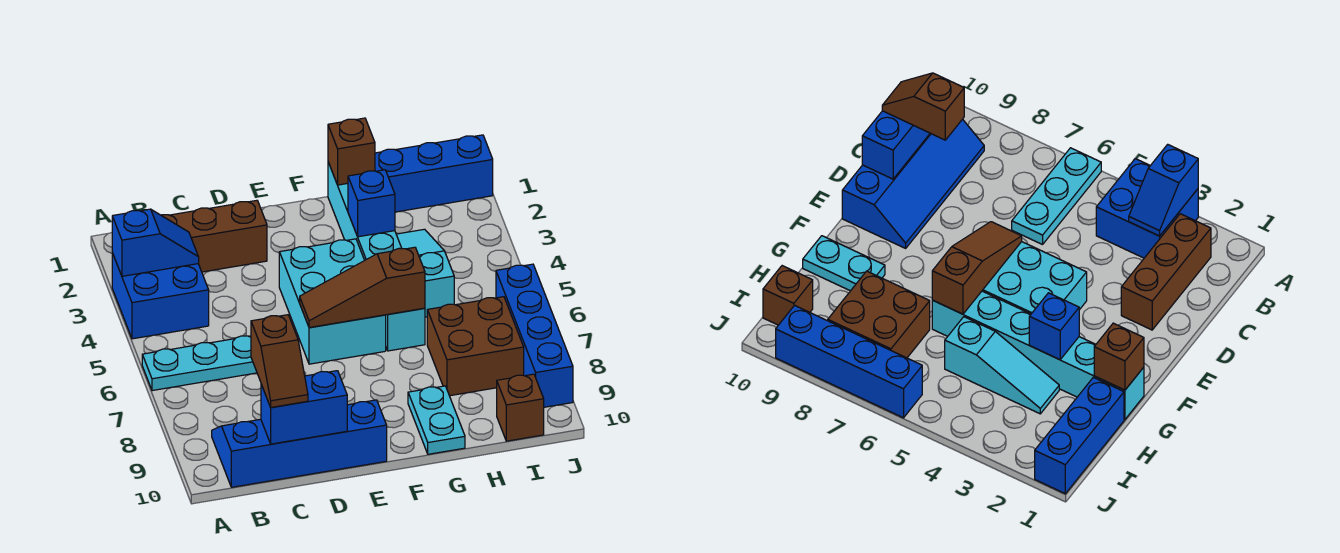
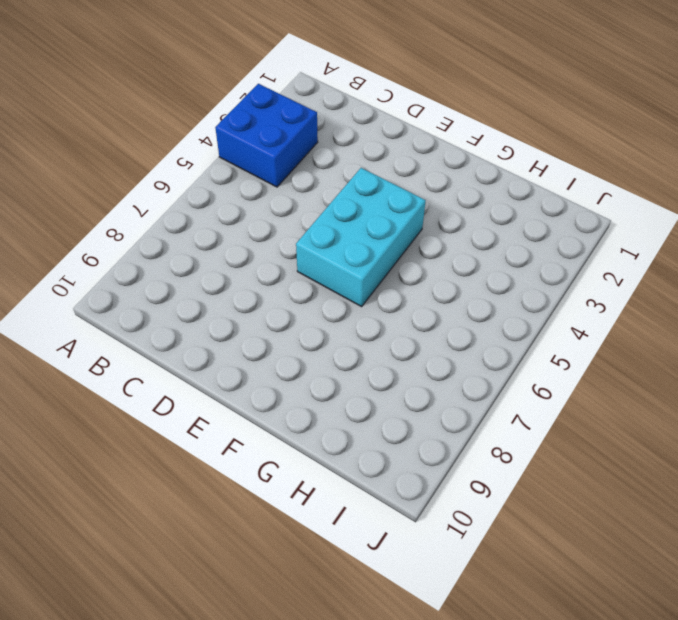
none -> cyan 1x3 plate [142,336,257,391]
none -> brown 1x3 brick [161,200,267,272]
none -> blue 2x4 slope [212,400,387,487]

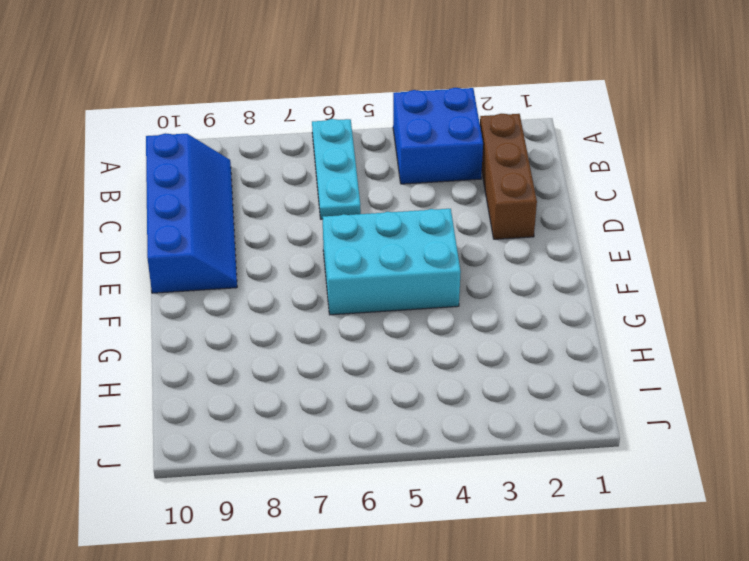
none -> cyan 1x6 brick [328,162,425,351]
none -> cyan 1x2 plate [408,386,465,454]
none -> blue 1x3 brick [375,135,493,212]

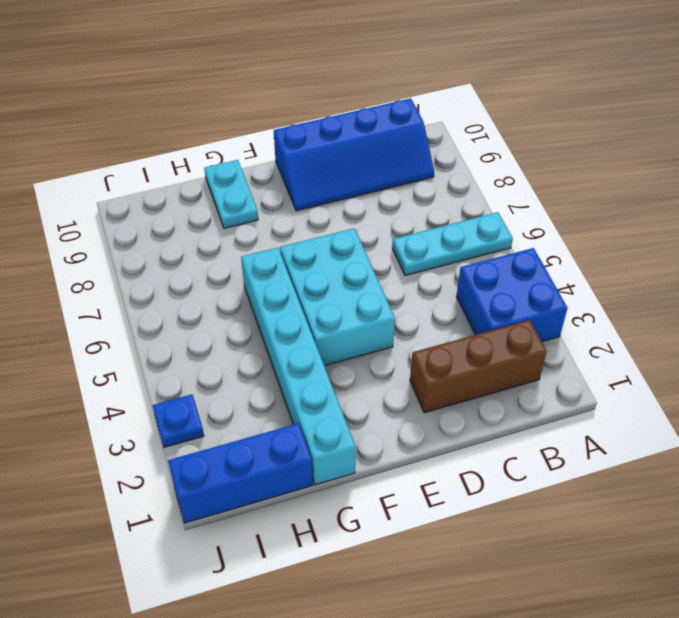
blue 1x1 plate [153,394,204,447] -> none
none -> cyan 1x3 slope [396,229,454,317]
none -> brown 2x2 brick [427,297,524,396]
none -> brown 1x1 brick [497,374,544,441]

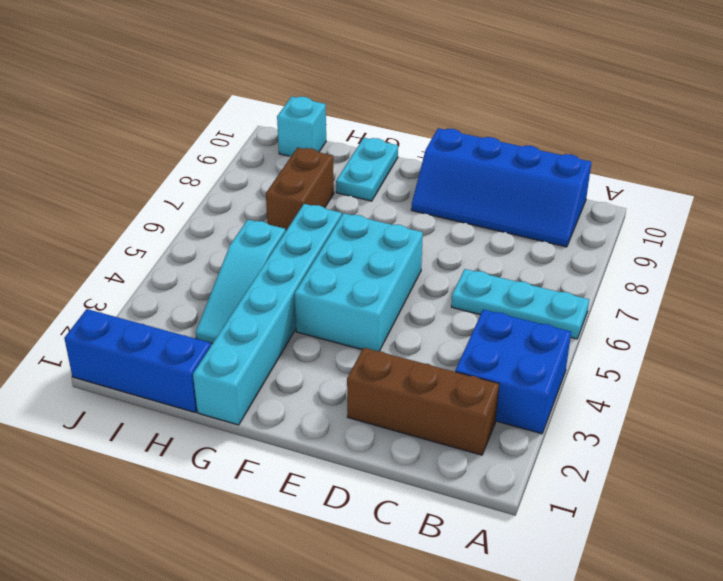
brown 1x2 brick [266,148,334,231] -> brown 2x2 brick [427,297,524,396]
cyan 1x1 brick [277,97,326,156] -> brown 1x1 brick [497,374,544,441]
none -> blue 1x4 brick [496,264,573,407]
none -> blue 1x2 slope [112,209,199,276]
none -> blue 1x2 brick [261,371,347,444]

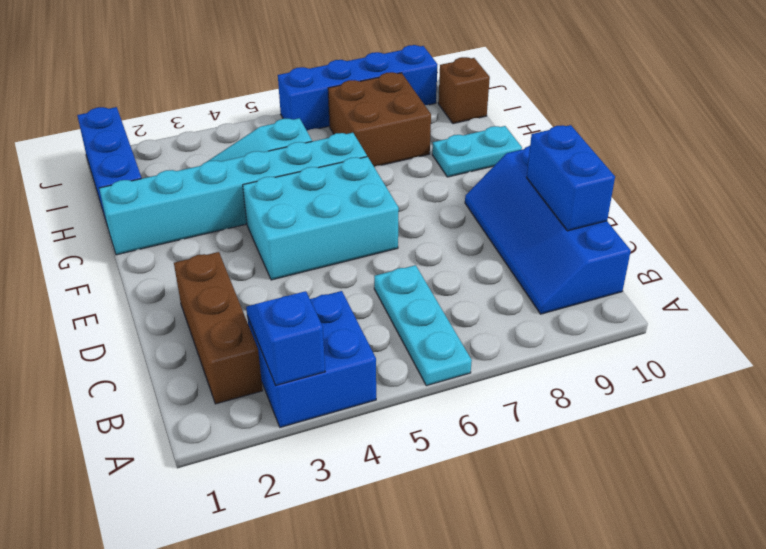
none -> brown 1x3 slope [300,247,425,328]
none -> brown 1x1 brick [328,118,375,185]
none -> blue 1x1 brick [348,170,395,237]

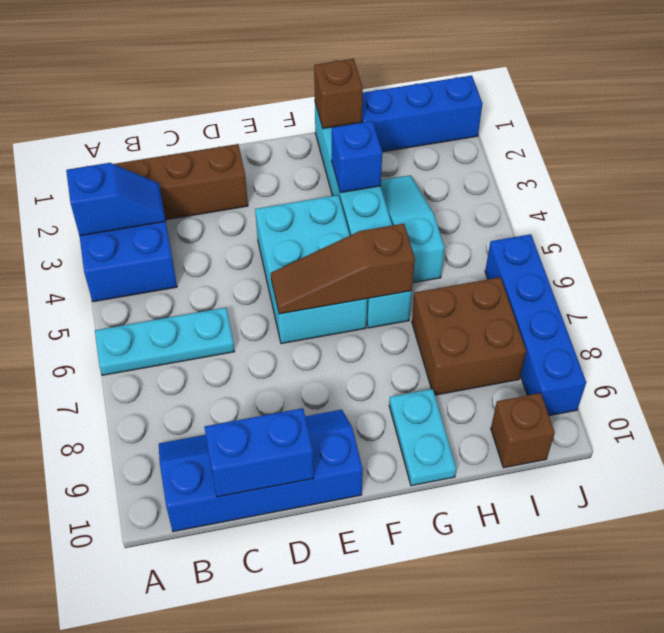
none -> brown 1x2 slope [251,315,308,407]

